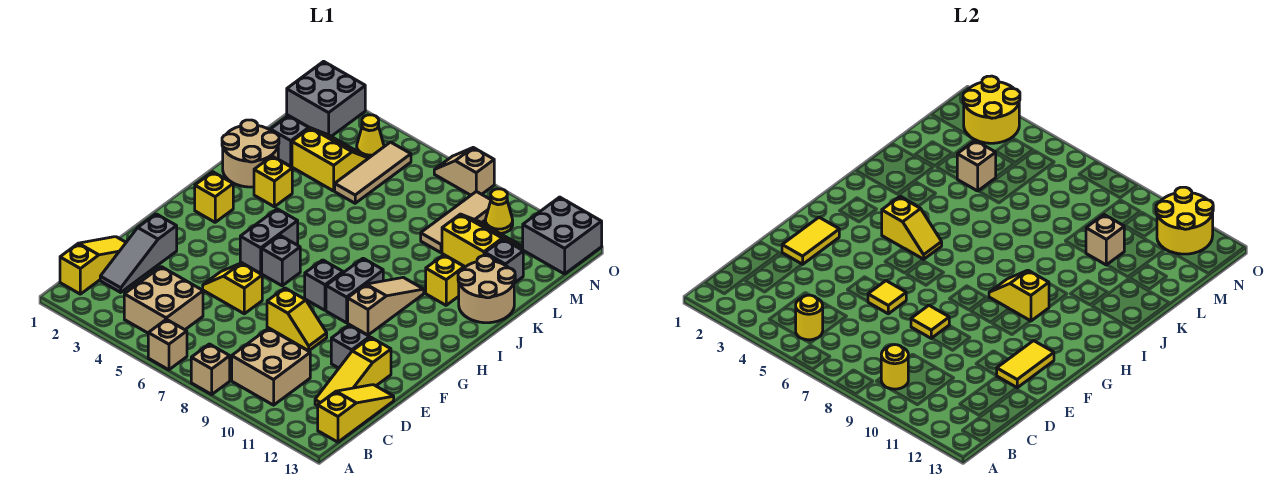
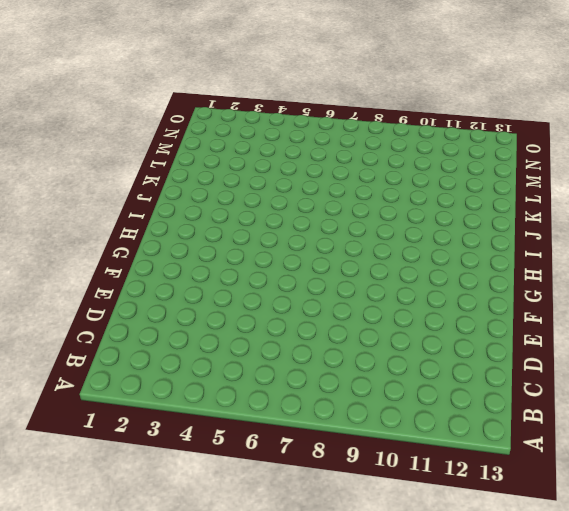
none -> tan 1x1 brick [148,319,187,370]
none -> tan 1x1 brick [191,344,230,394]
none -> yellow 1x3 slope [60,237,126,294]
none -> tan 2x2 brick [124,267,203,333]

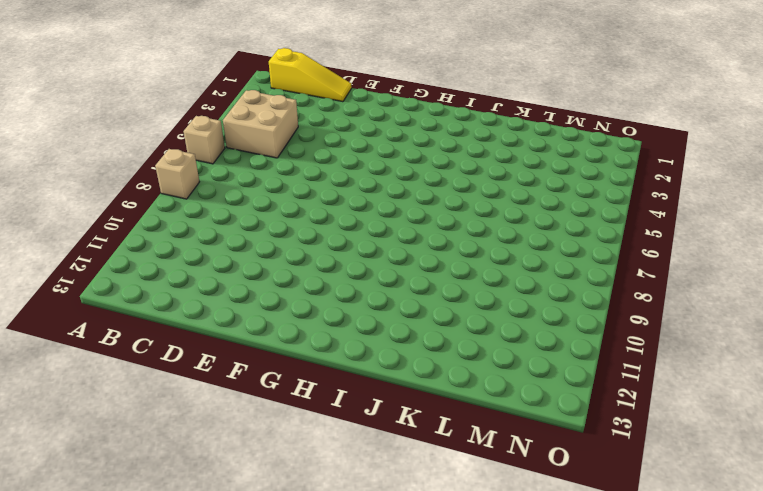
none -> tan 2x2 brick [232,328,310,405]
none -> yellow 1x3 slope [318,385,394,442]
none -> grey 1x3 slope [100,214,177,292]
none -> yellow 1x3 slope [315,337,391,406]

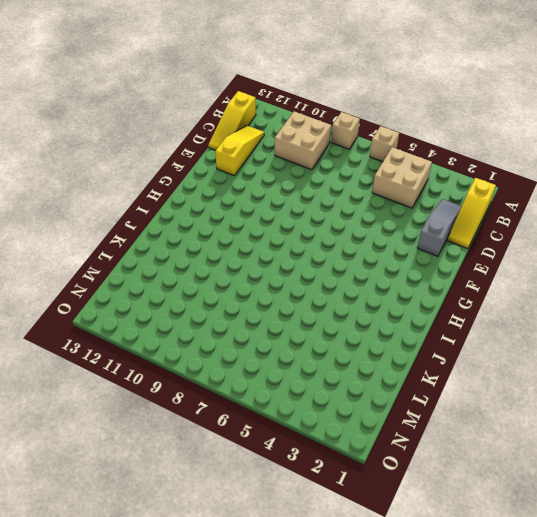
none -> yellow 1x2 slope [203,263,262,314]
none -> yellow 1x2 slope [267,288,327,351]
none -> grey 1x1 brick [331,325,370,368]
none -> grey 1x2 brick [240,209,298,273]

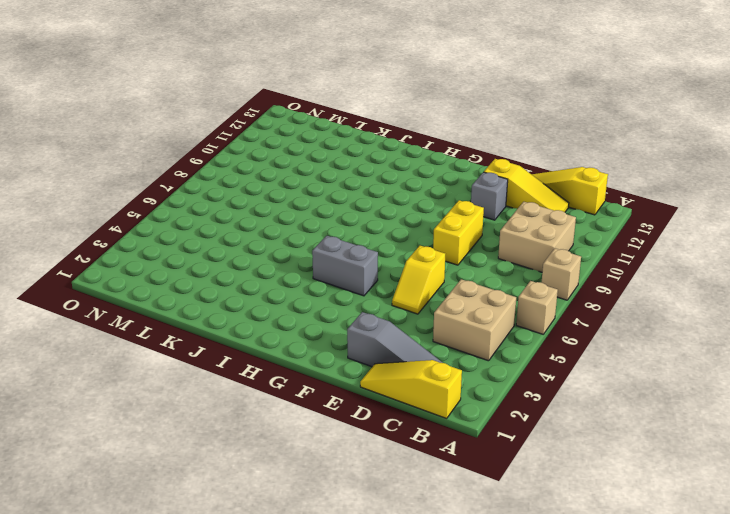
yellow 1x2 brick [433,200,484,265] -> yellow 1x2 slope [267,288,327,351]
none -> grey 1x1 brick [262,235,300,286]
none -> grey 1x1 brick [305,260,343,310]
none -> grey 1x2 brick [326,258,383,323]
none -> tan 1x3 slope [348,277,424,335]

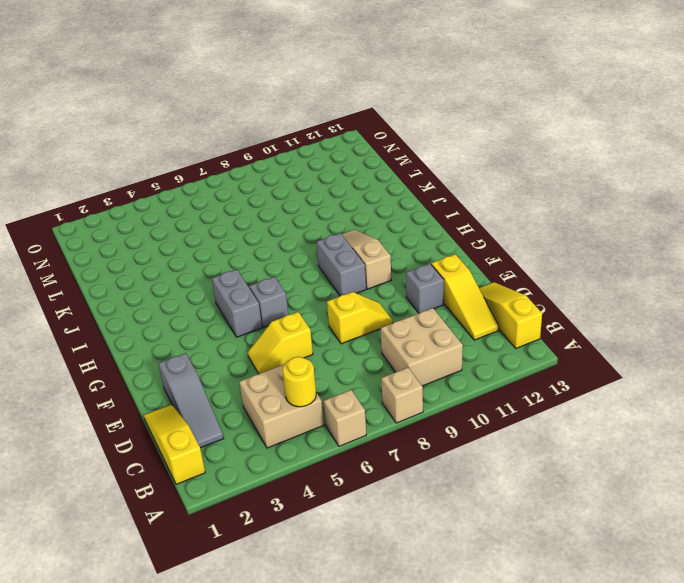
none -> grey 1x1 brick [305,260,343,310]
none -> yellow 1x1 brick [195,172,233,222]
none -> tan 2x2 round brick [222,120,279,187]
none -> yellow 1x1 brick [254,156,292,207]

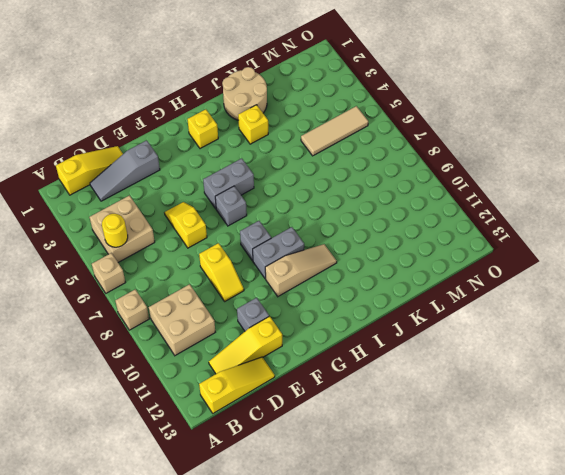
none -> yellow 1x1 brick [426,255,464,305]
none -> tan 2x2 round brick [458,256,515,323]
none -> grey 1x1 brick [270,116,309,166]
none -> yellow 2x2 slope [292,128,368,191]

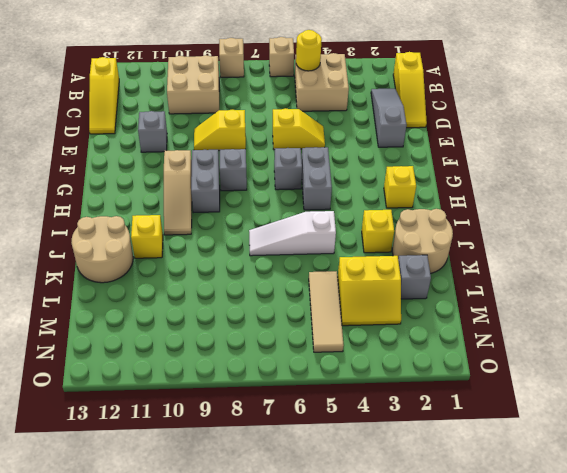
white 1x3 slope [249,211,336,256] -> none
none -> yellow 1x3 slope [315,337,391,406]
none -> tan 1x3 tile [421,191,491,253]
none -> yellow 2x2 slope [442,214,521,267]
none -> grey 1x1 brick [485,239,523,283]

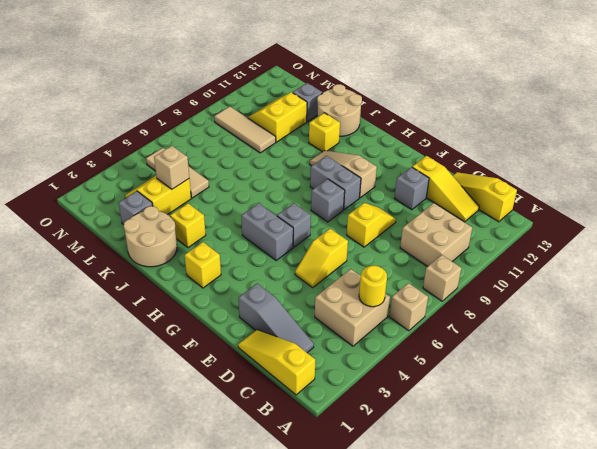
none -> grey 2x2 brick [287,61,365,136]
none -> yellow 1x1 cone [357,115,384,158]
none -> yellow 1x1 cone [485,189,513,233]
none -> grey 2x2 brick [523,197,602,274]

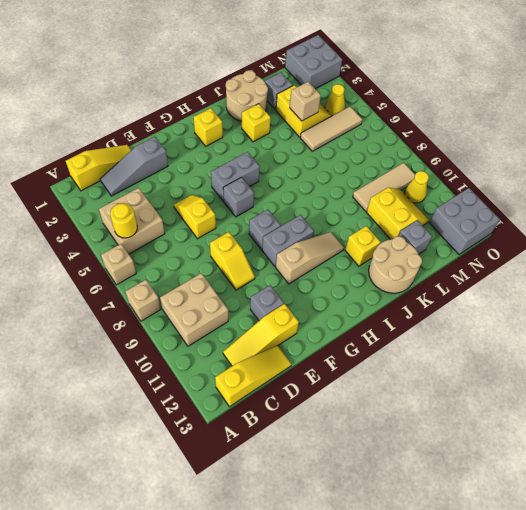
none -> tan 1x2 slope [434,148,494,195]
none -> yellow 1x1 round brick [881,345,908,389]
none -> yellow 1x2 tile [782,217,839,264]
none -> yellow 1x1 tile [868,281,906,314]

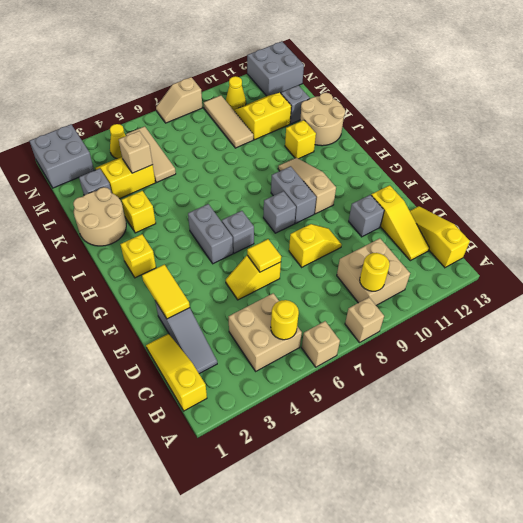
none -> yellow 1x1 tile [911,305,949,338]
none -> yellow 1x2 tile [996,341,1054,388]
none -> yellow 1x2 slope [882,197,942,259]
none -> yellow 1x2 slope [989,270,1049,321]

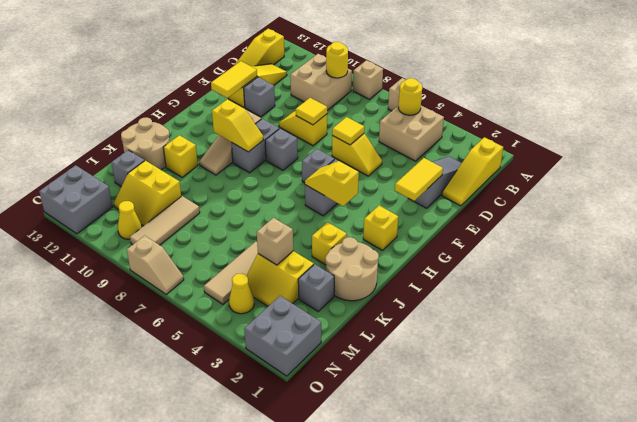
none -> tan 1x1 brick [1086,215,1124,265]
none -> yellow 2x2 round brick [963,76,1020,143]
none -> yellow 2x2 round brick [1156,187,1213,254]

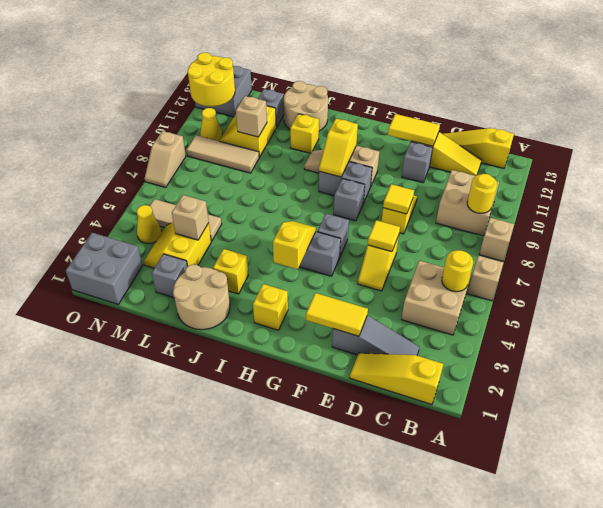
none -> yellow 2x2 round brick [963,76,1020,143]

